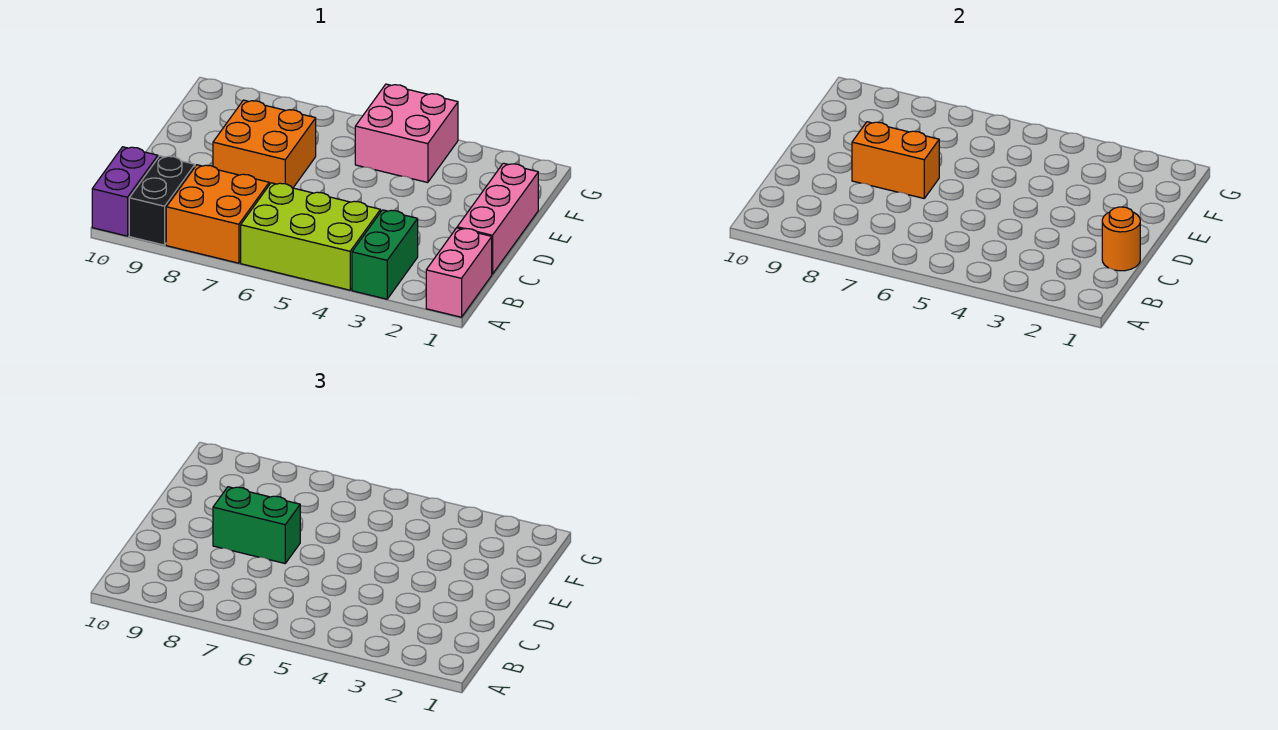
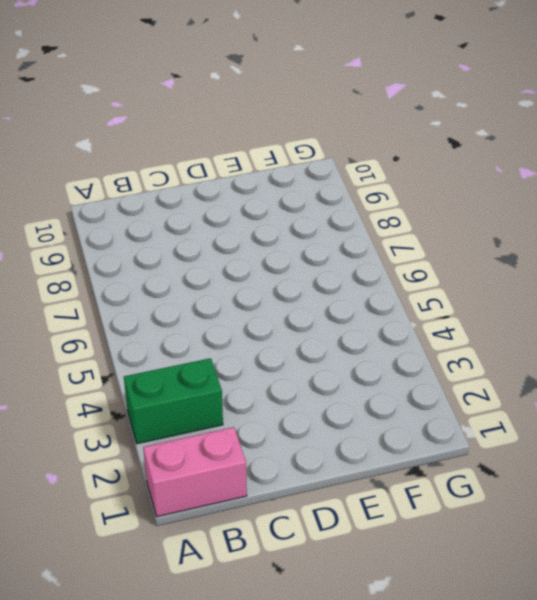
none -> lime 2x3 brick [241,183,380,290]
none -> orange 2x2 brick [166,165,269,263]
none -> black 1x2 brick [129,156,195,245]

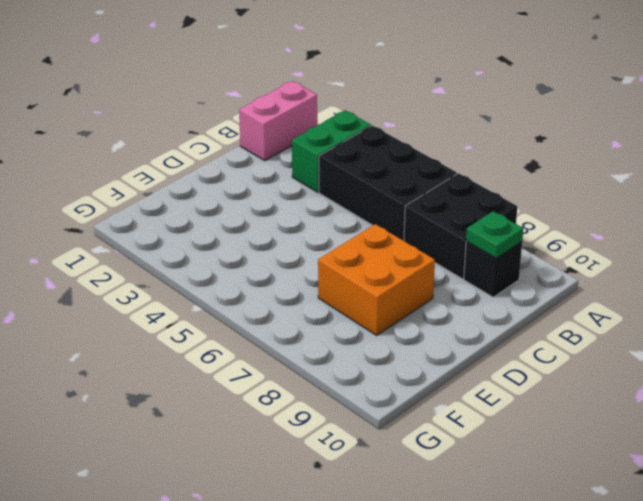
black 2x3 brick [319,125,457,241] -> lime 2x3 brick [241,183,380,290]
black 2x2 brick [404,173,517,279] -> orange 2x2 brick [166,165,269,263]
black 1x1 brick [464,241,522,297] -> black 1x2 brick [129,156,195,245]
green 1x1 plate [466,211,523,258] -> none
none -> purple 1x2 brick [92,147,158,236]
none -> pink 1x3 brick [457,163,538,274]
none -> pink 2x2 brick [355,84,458,183]

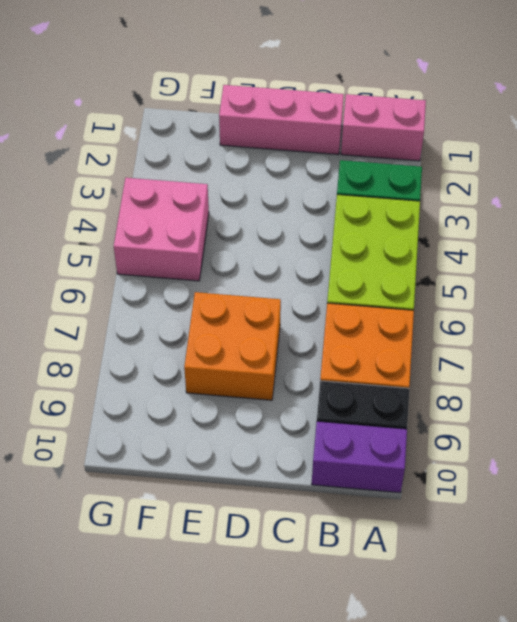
none -> orange 1x1 round brick [1102,207,1140,271]
none -> orange 1x2 brick [852,122,939,198]
none -> green 1x2 brick [213,487,300,563]

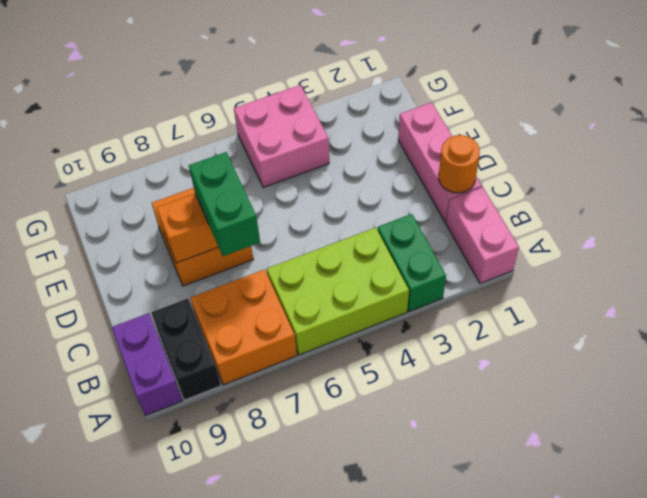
green 1x2 brick [189,152,260,256] -> green 1x2 brick turned to [213,487,300,563]

